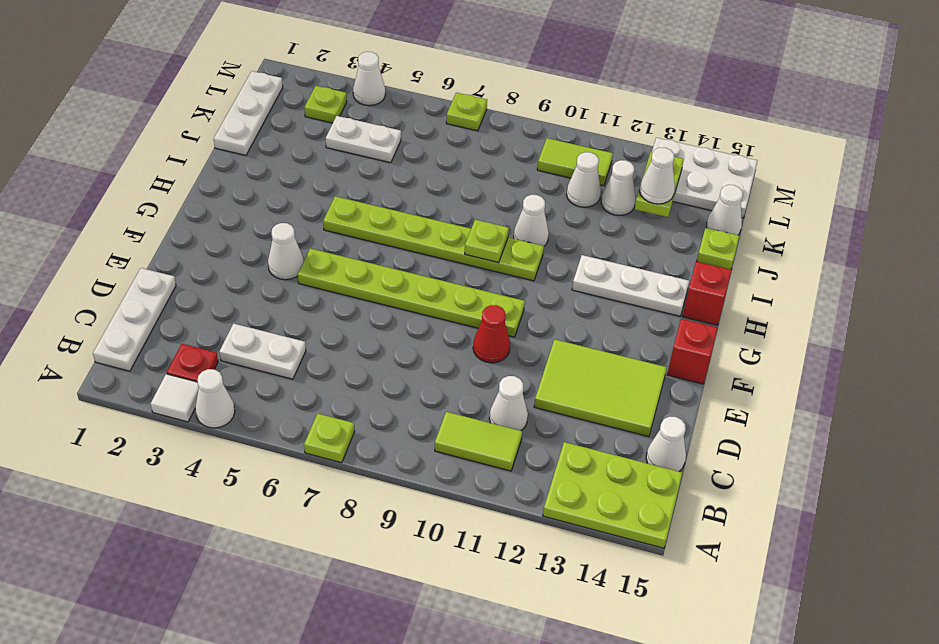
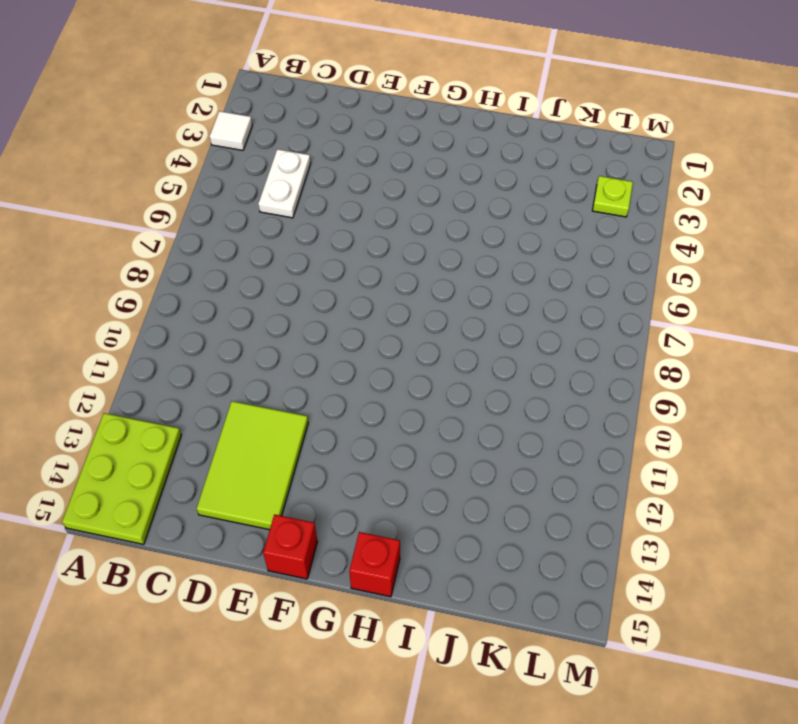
none -> white 1x1 cone [195,369,235,428]
none -> lime 1x1 plate [304,413,355,463]
none -> white 1x3 plate [93,268,176,371]
none -> red 1x1 plate [167,344,218,382]

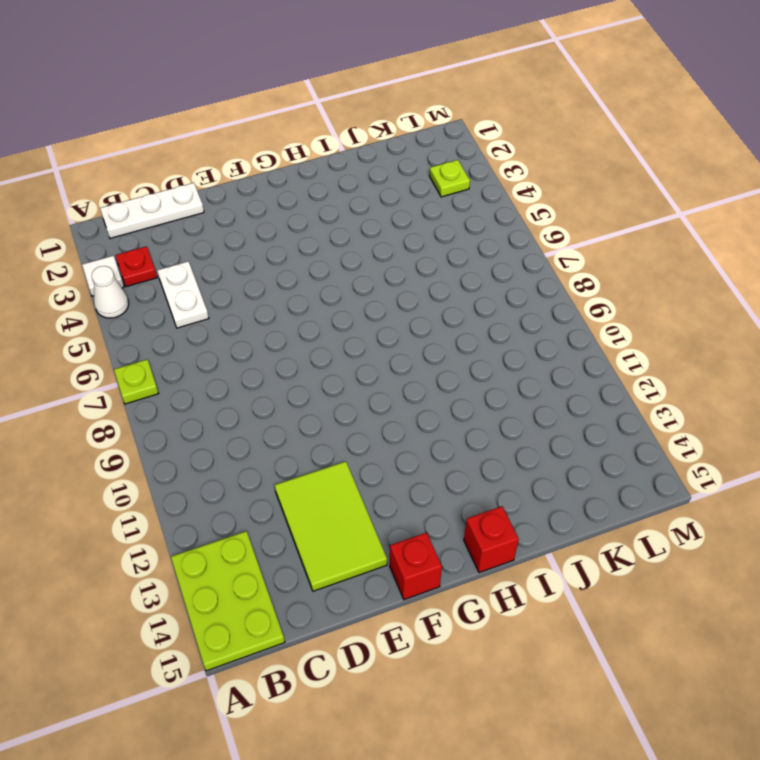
none -> lime 1x2 tile [435,412,522,471]
none -> white 1x1 cone [489,376,528,431]
none -> white 1x1 cone [646,417,686,471]
none -> red 1x1 cone [473,305,510,363]

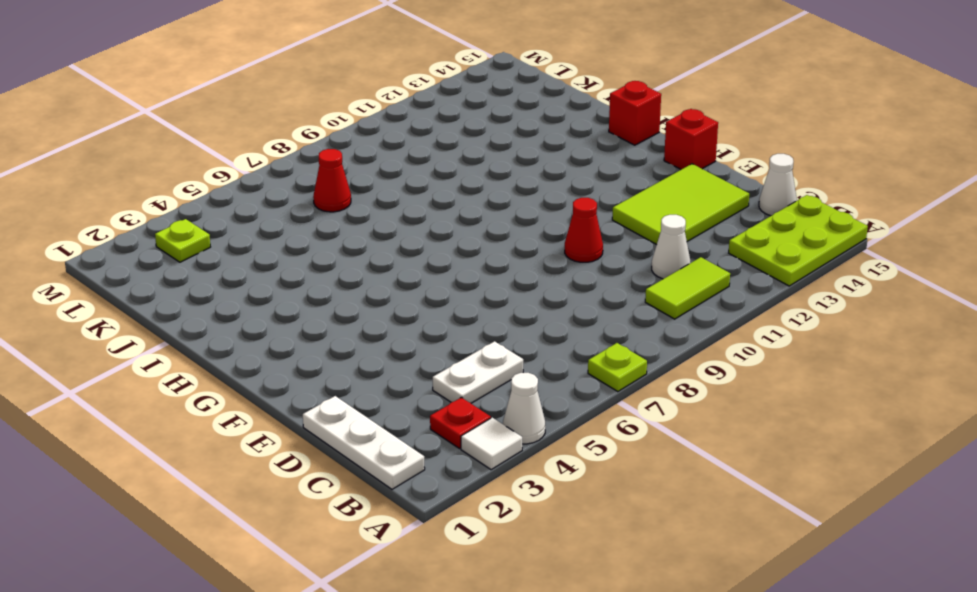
red 1x1 cone [313,149,351,212] -> none
none -> white 1x1 cone [268,223,304,280]
none -> lime 1x6 plate [298,248,525,337]
none -> lime 1x6 plate [323,196,544,281]
none -> white 1x3 plate [572,255,689,316]

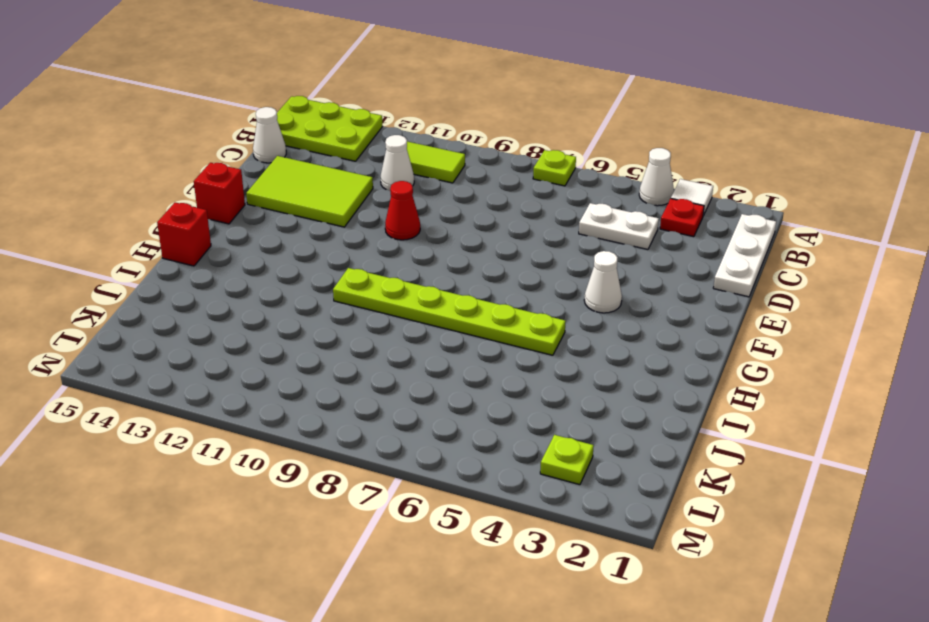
none -> lime 1x6 plate [298,248,525,337]
none -> white 1x3 plate [572,255,689,316]
none -> white 1x1 cone [514,195,549,246]
none -> white 1x3 plate [214,71,283,155]

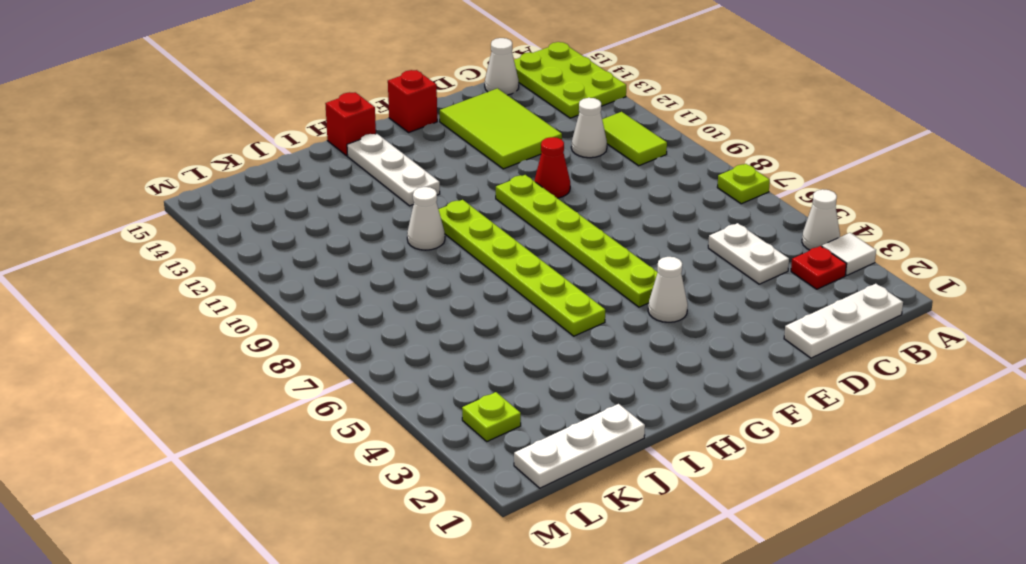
none -> lime 1x1 plate [697,228,739,270]
none -> white 1x2 plate [326,116,401,163]
none -> white 1x1 cone [567,152,601,207]
none -> white 1x1 cone [601,160,636,215]

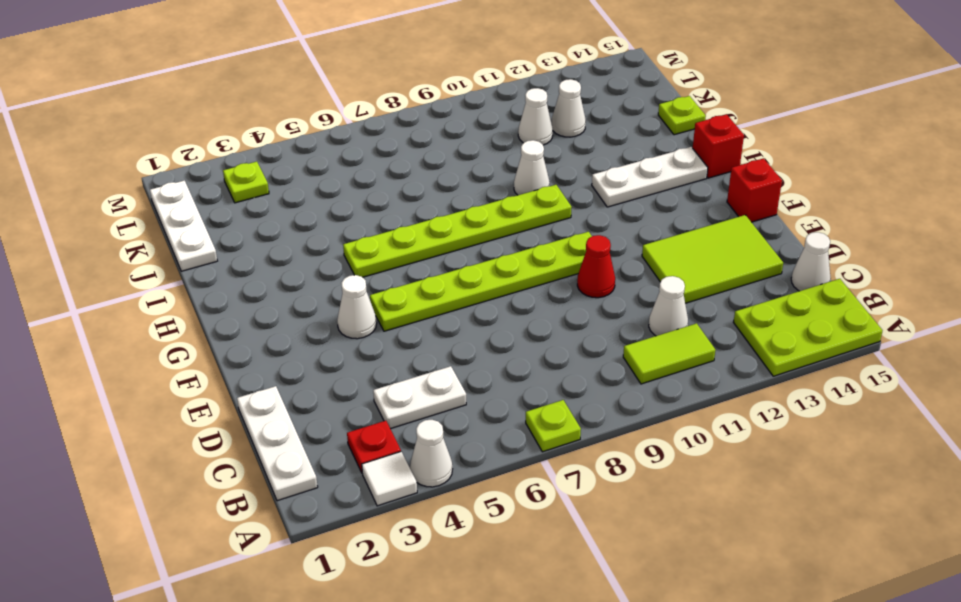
none -> white 1x2 plate [326,116,401,163]
none -> white 1x1 cone [706,185,743,235]
none -> lime 1x2 tile [537,138,613,186]
none -> white 2x3 plate [652,138,757,218]

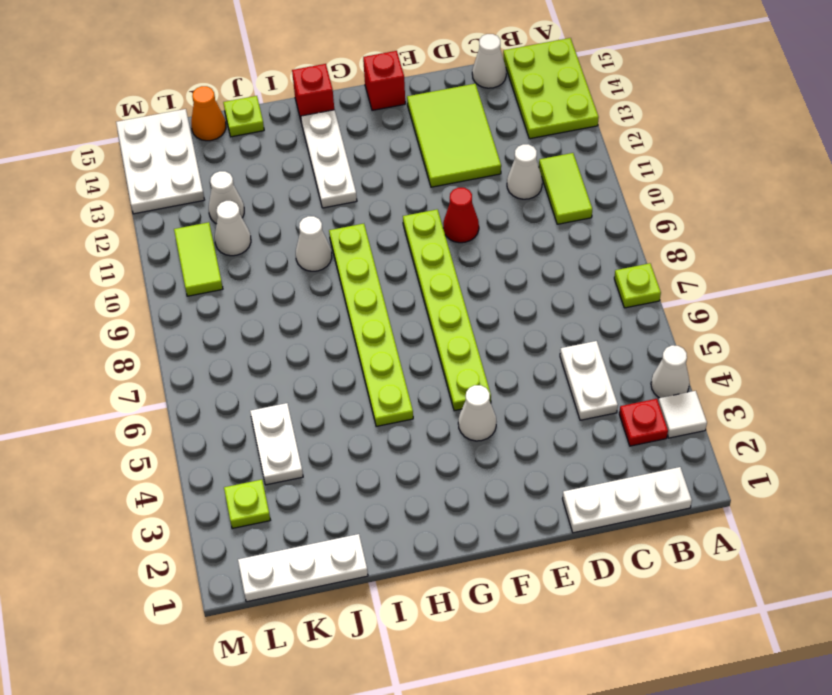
orange 1x1 cone [191,86,226,141] -> white 1x1 cone [706,185,743,235]
none -> white 1x1 cone [353,52,385,106]
none -> lime 1x1 plate [446,93,487,131]
none -> lime 1x1 plate [465,220,509,263]
none -> lime 1x2 plate [634,151,684,217]

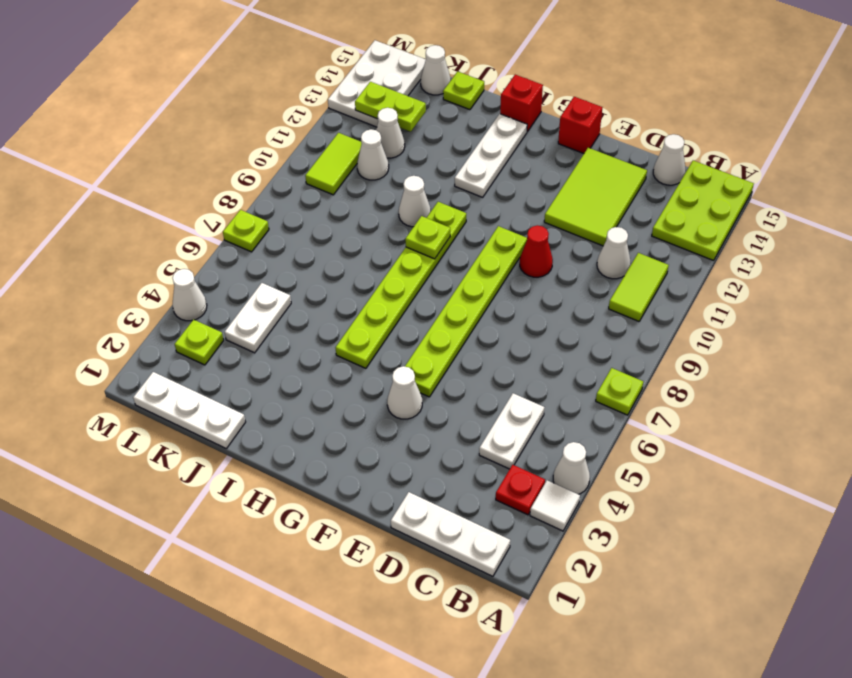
none -> white 1x1 cone [639,148,675,204]

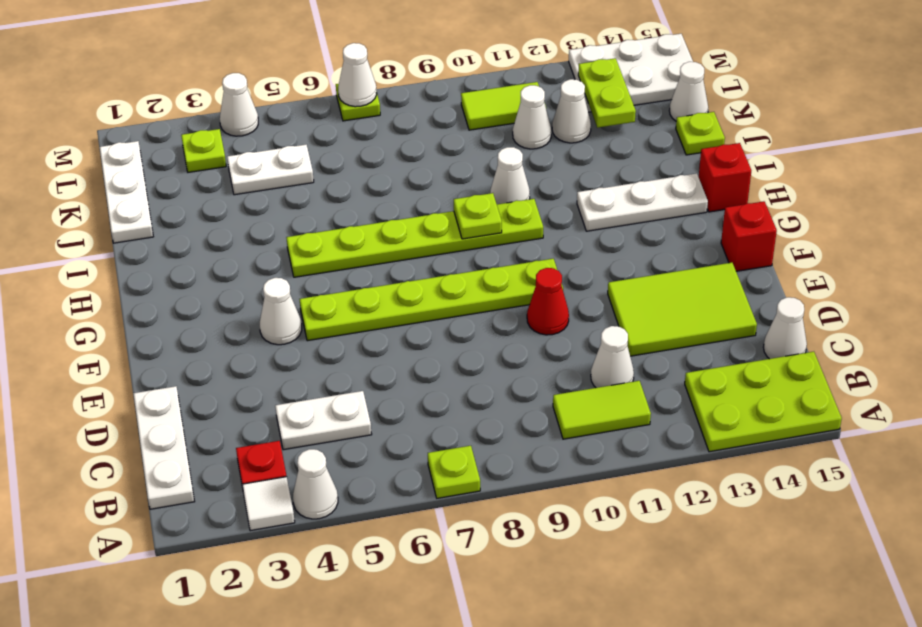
white 1x1 cone [338,43,377,107] -> white 1x1 cone moved to [639,148,675,204]

